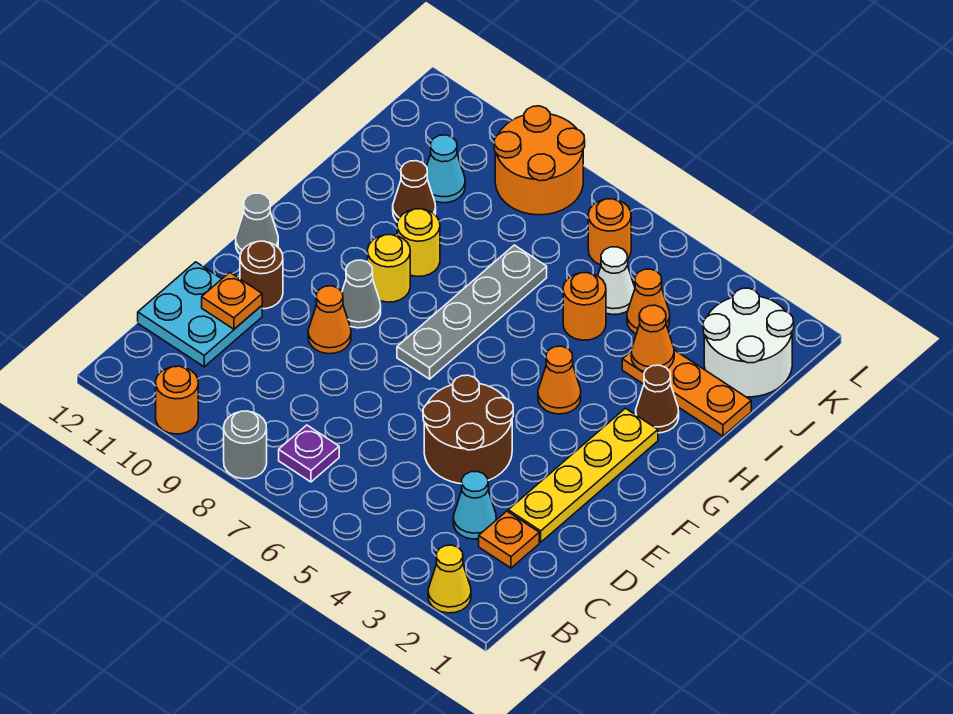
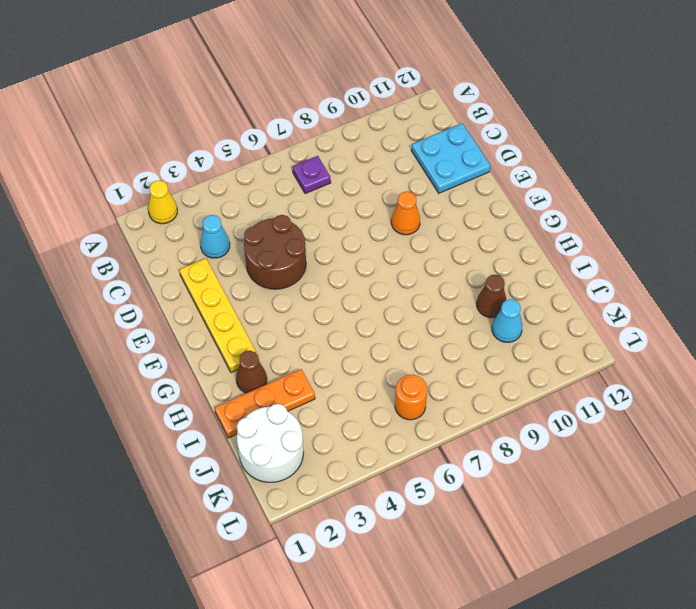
none -> grey 1x1 round brick [224,411,267,479]
none -> orange 1x1 round brick [156,366,198,434]
none -> orange 1x1 plate [479,511,539,568]

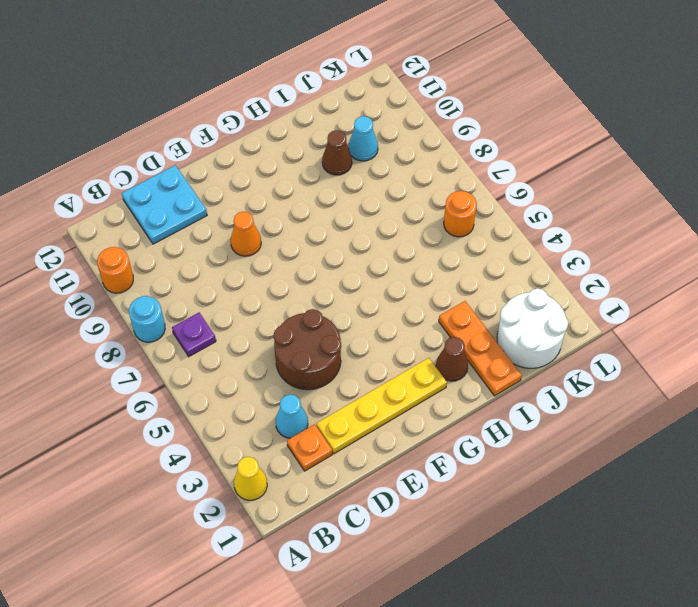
cyan 1x1 round brick [129,296,165,342] -> grey 1x1 round brick [224,411,267,479]
none -> brown 1x1 round brick [240,241,283,309]
none -> grey 1x4 plate [397,245,547,379]
none -> grey 1x1 cone [342,260,381,328]

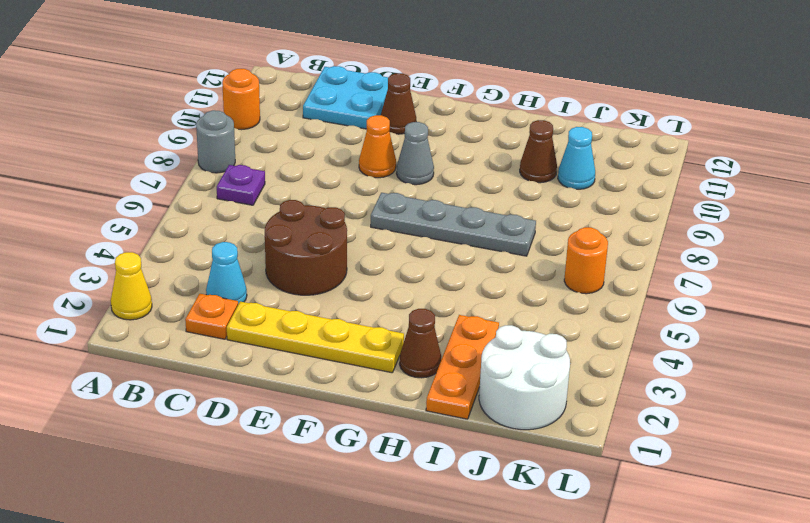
brown 1x1 cone [381,73,416,134] -> brown 1x1 round brick [240,241,283,309]
none -> grey 1x1 cone [236,193,278,254]
none -> orange 1x1 cone [538,346,581,414]
none -> yellow 1x1 round brick [368,235,410,302]

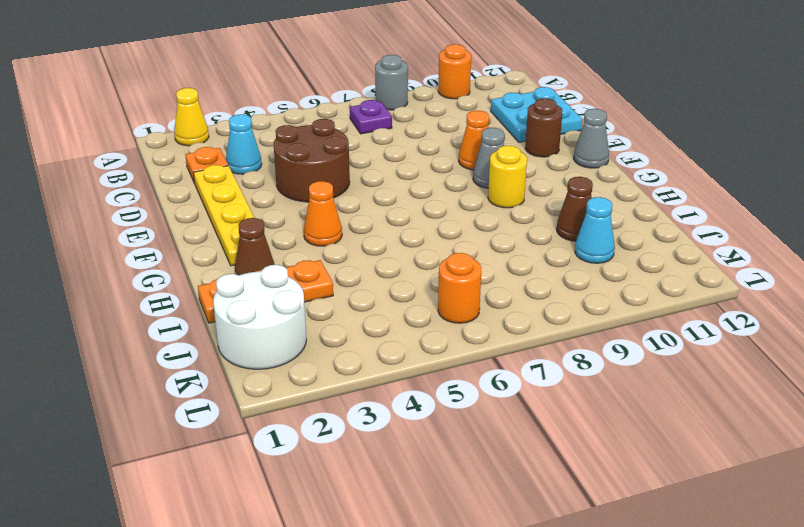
none -> grey 1x4 plate [397,245,547,379]
none -> yellow 1x1 round brick [397,209,440,276]
none -> orange 1x1 round brick [563,273,606,340]

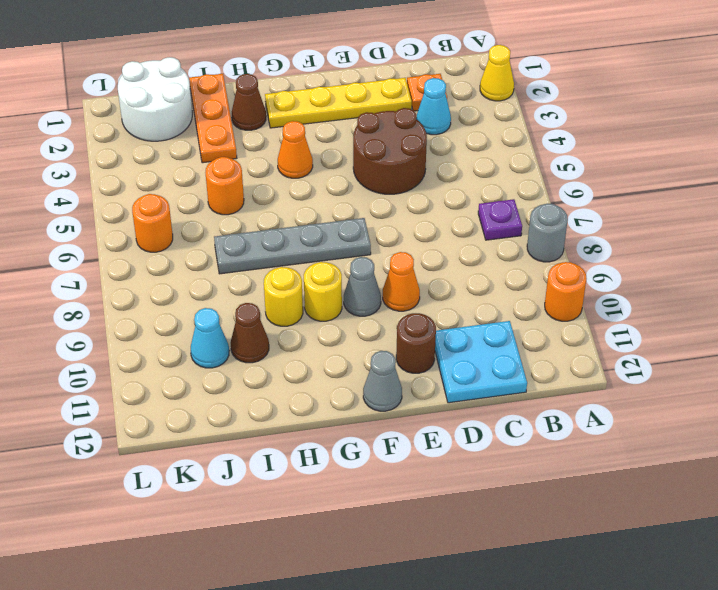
none -> orange 1x1 cone [627,269,670,334]
none -> white 1x1 cone [598,247,635,315]
none -> orange 2x2 round brick [494,106,585,215]

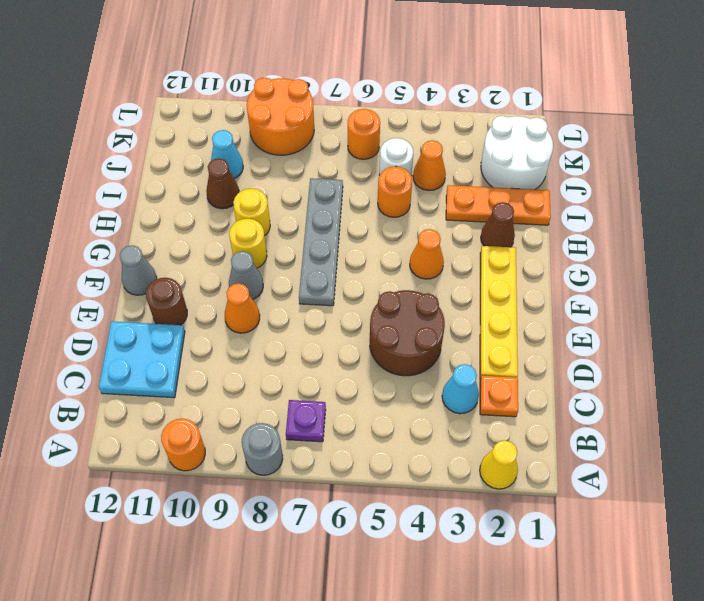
white 1x1 round brick [379,138,413,176] -> white 1x1 cone [598,247,635,315]
none -> orange 1x1 plate [202,272,262,329]
none -> orange 1x1 cone [631,305,674,372]

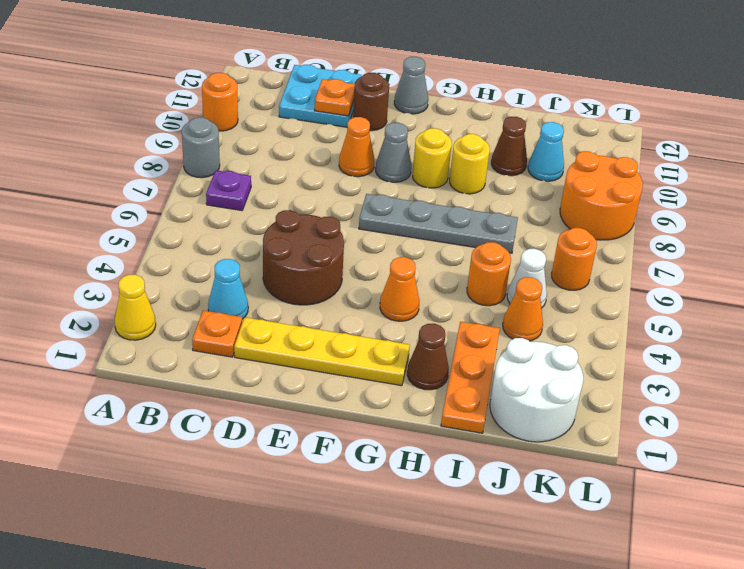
none -> orange 1x1 cone [631,305,674,372]

